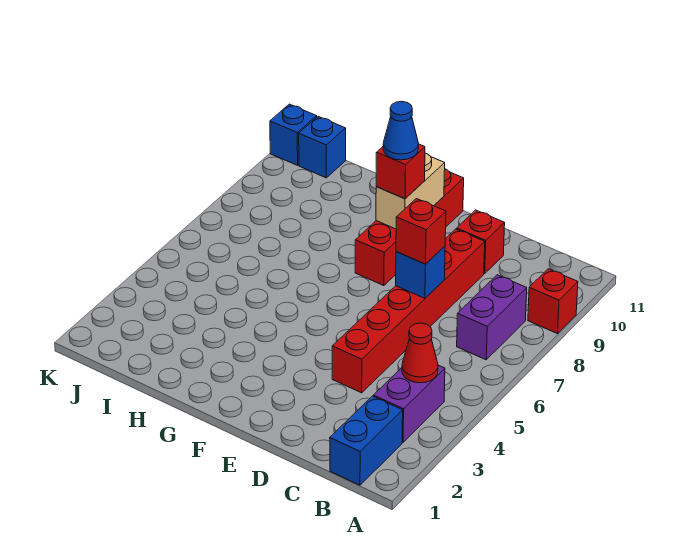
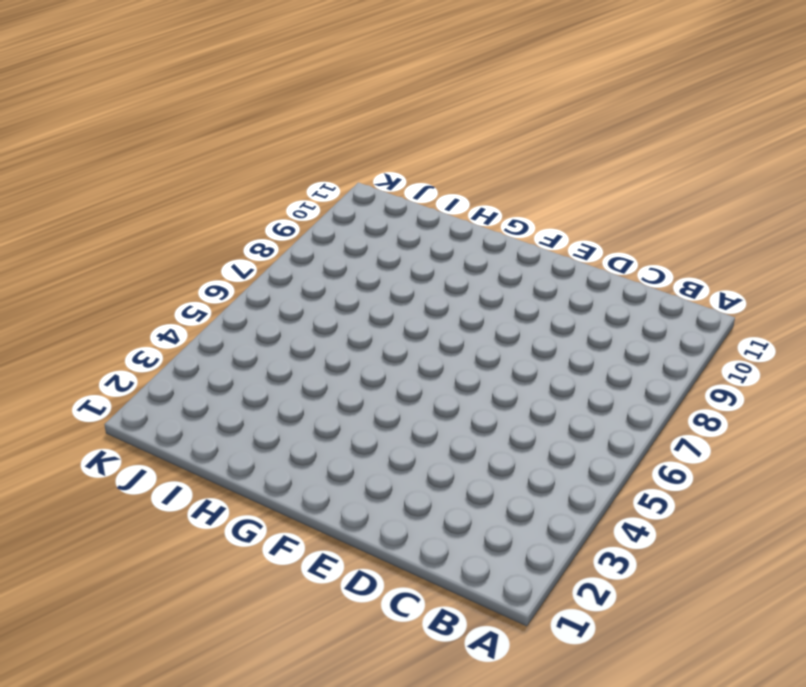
none -> red 1x1 brick [528,269,578,334]
none -> blue 1x2 brick [330,396,403,485]
none -> purple 1x2 brick [373,365,445,442]

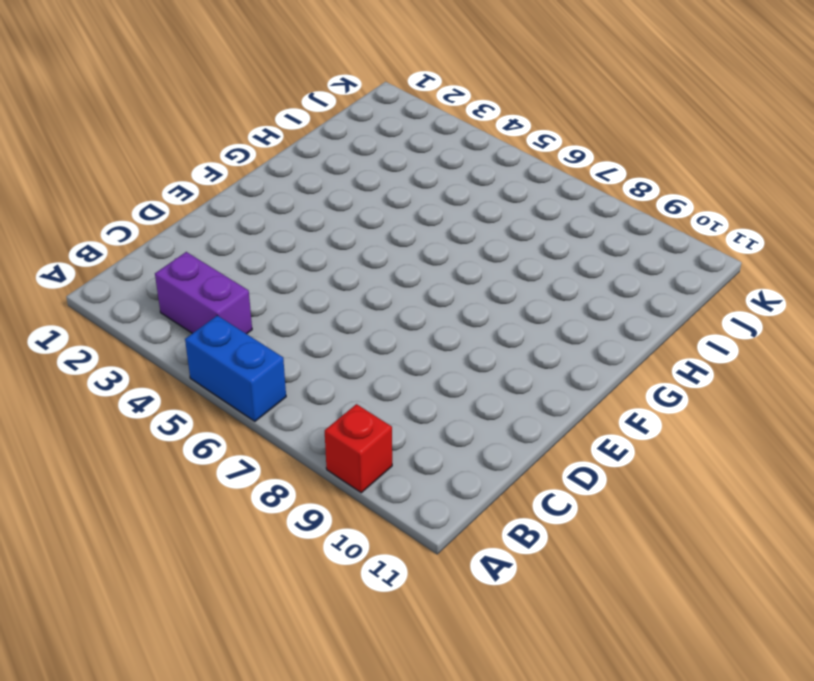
blue 1x2 brick [185,315,286,421] -> blue 1x2 brick moved to [330,396,403,485]
none -> purple 1x2 brick [457,275,527,360]
none -> red 1x6 brick [332,229,485,393]
none -> red 1x1 brick [457,210,505,274]

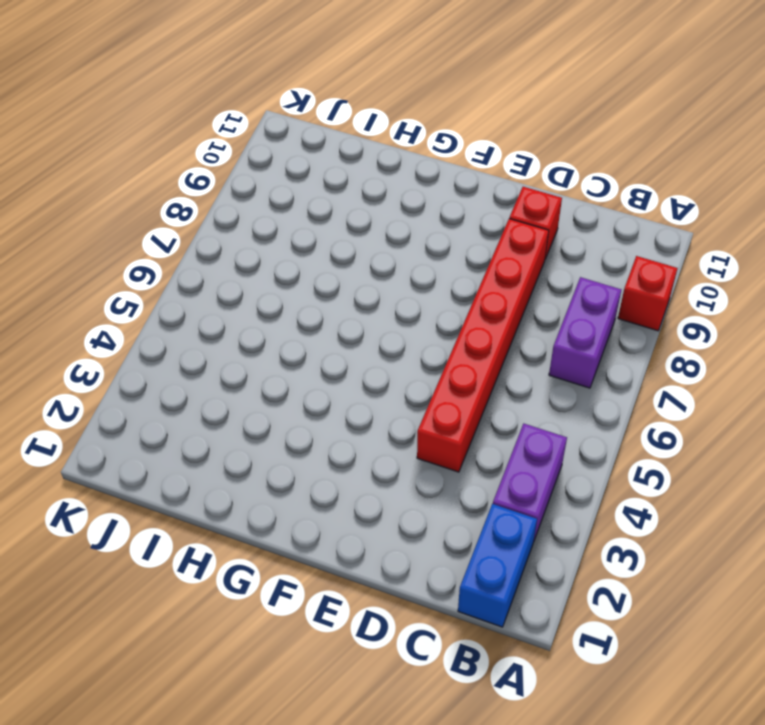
none -> red 1x4 brick [355,169,464,286]
none -> blue 1x1 brick [299,117,346,178]
none -> blue 1x1 brick [270,104,317,165]

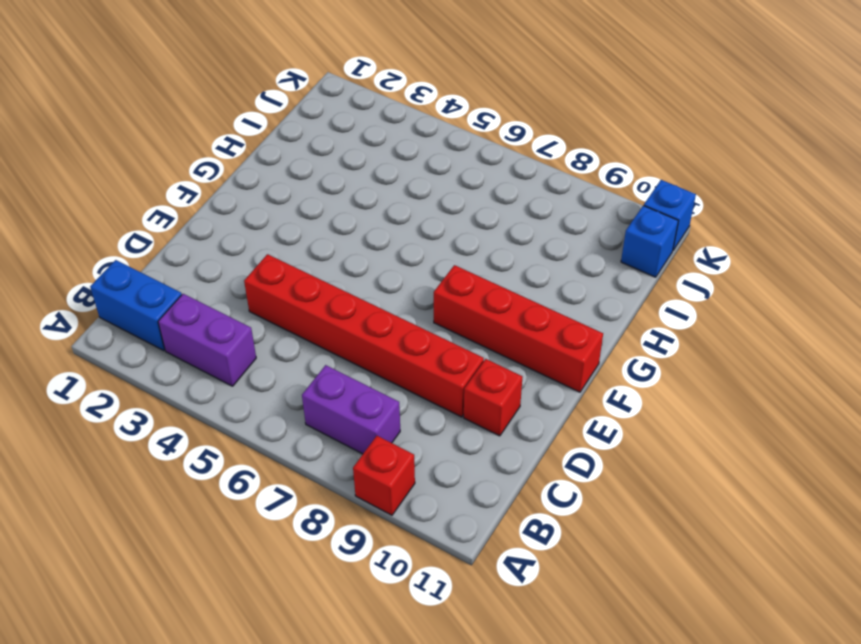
none -> red 1x1 cone [402,323,438,383]
none -> blue 1x1 brick [396,246,445,298]
none -> tan 1x2 brick [376,153,445,229]

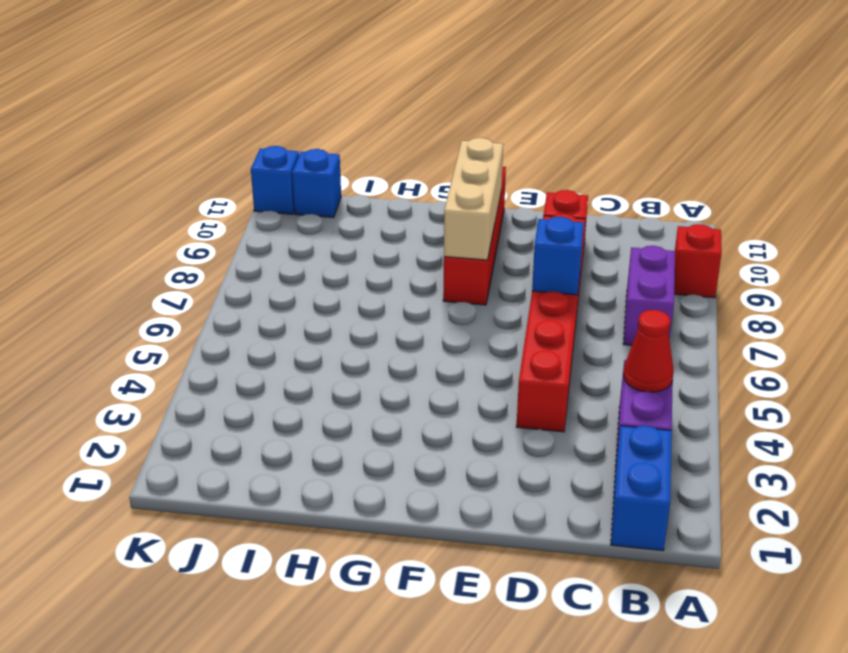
tan 1x3 brick [444,138,503,260] -> tan 1x2 brick [376,153,445,229]
none -> red 1x1 brick [396,199,446,264]
none -> red 1x1 brick [376,144,425,199]
none -> blue 1x1 cone [383,102,418,160]

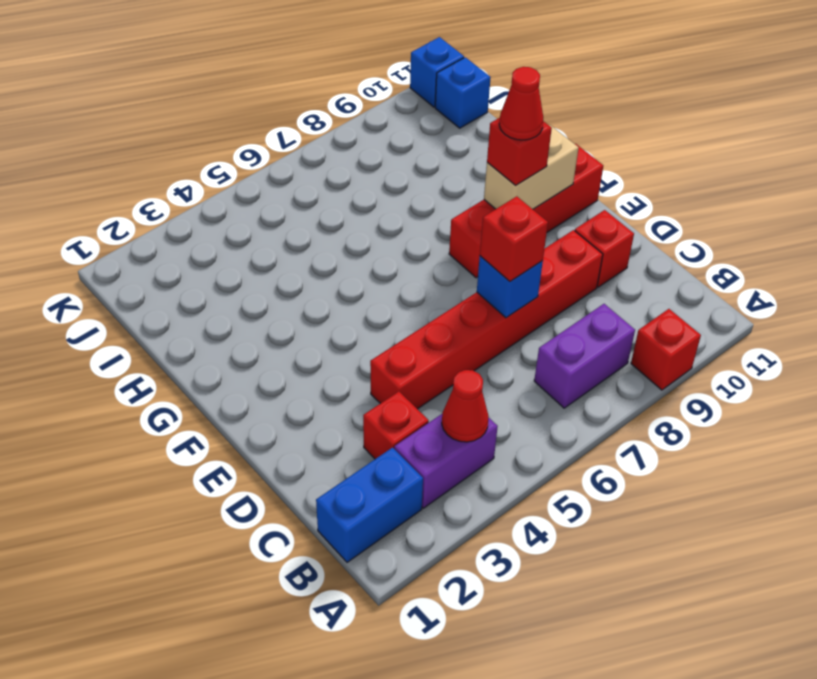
red 1x1 brick [363,392,429,459] -> none
red 1x1 cone [499,67,543,140] -> blue 1x1 cone [383,102,418,160]

